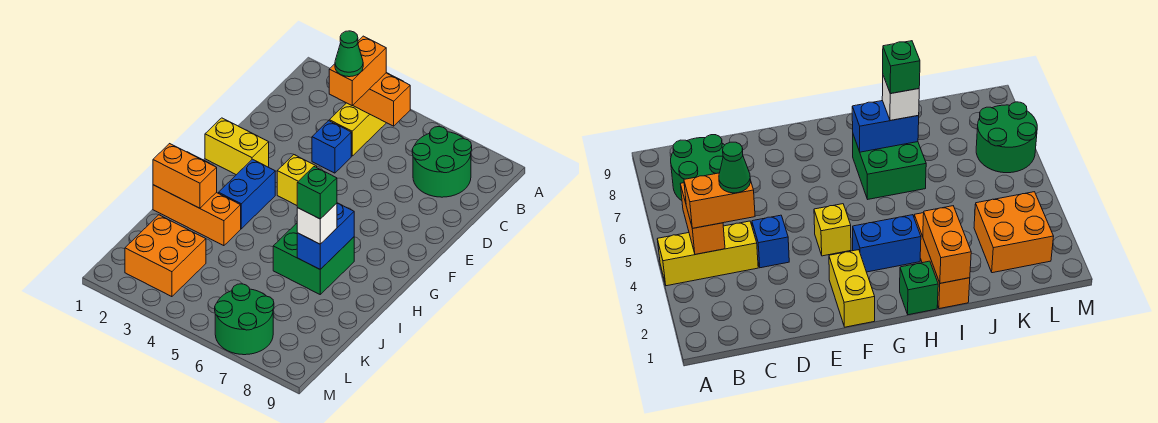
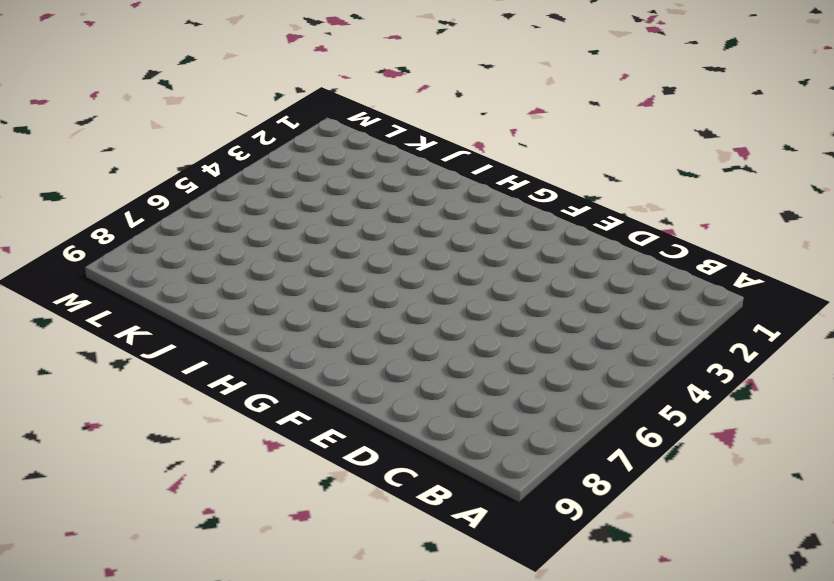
none -> yellow 1x3 brick [329,73,402,156]
none -> green 2x2 round brick [412,127,472,197]
none -> blue 1x1 brick [312,121,351,173]

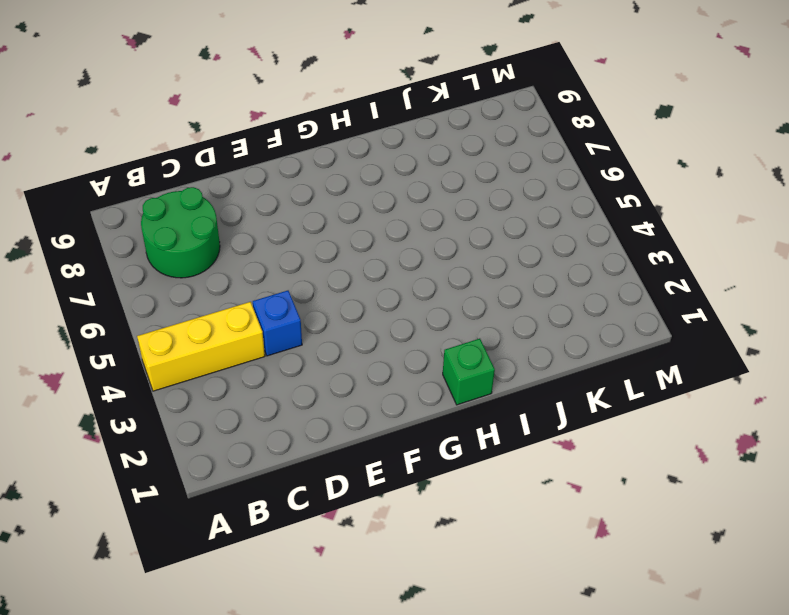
none -> yellow 1x2 brick [205,118,269,175]
none -> yellow 1x1 brick [277,155,317,205]
none -> blue 1x2 brick [219,159,275,229]

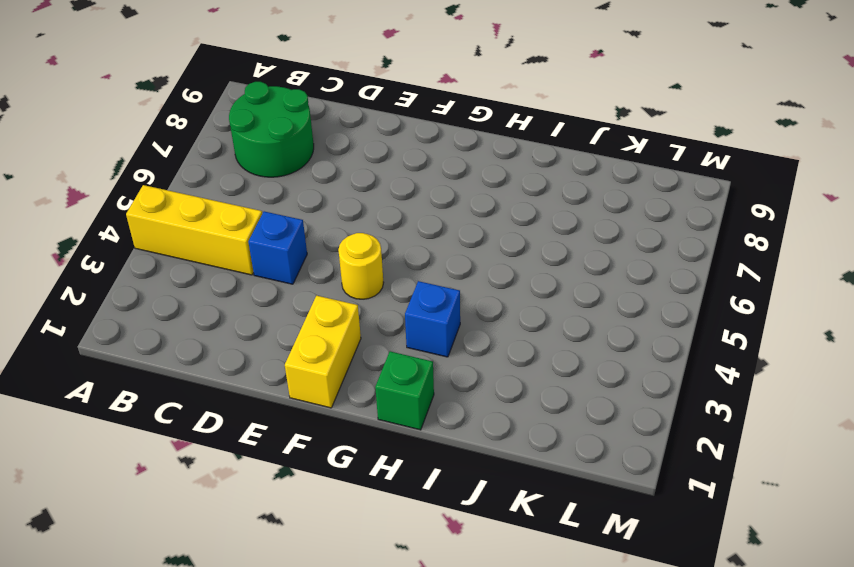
yellow 1x1 round brick [338,233,384,299] -> yellow 1x1 brick [277,155,317,205]
blue 1x1 brick [405,281,460,357] -> blue 1x2 brick [219,159,275,229]
none -> green 2x2 brick [273,223,354,294]
none -> orange 1x3 brick [153,185,241,246]
none -> orange 2x2 brick [125,215,206,297]

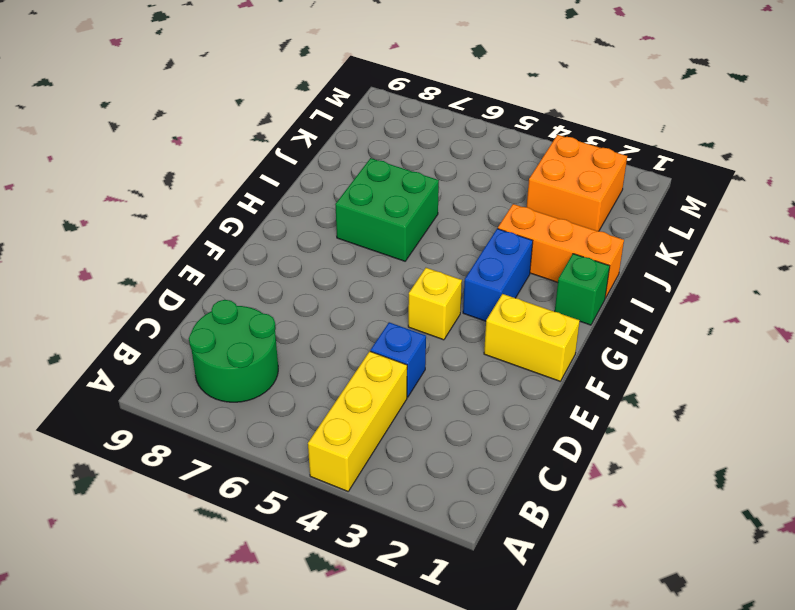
none -> green 2x2 round brick [215,284,274,355]
none -> orange 1x2 brick [353,73,410,126]
none -> blue 1x2 brick [297,203,354,269]

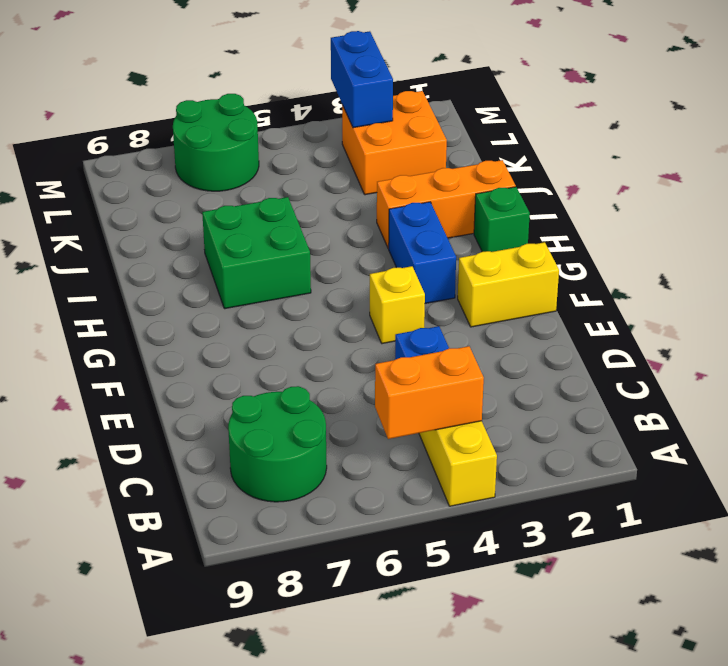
blue 1x2 brick [331,31,393,128] -> blue 1x2 brick moved to [297,203,354,269]
none -> orange 1x2 brick [153,144,217,208]
none -> orange 1x2 brick [329,36,386,106]
none -> white 1x1 brick [297,203,337,244]

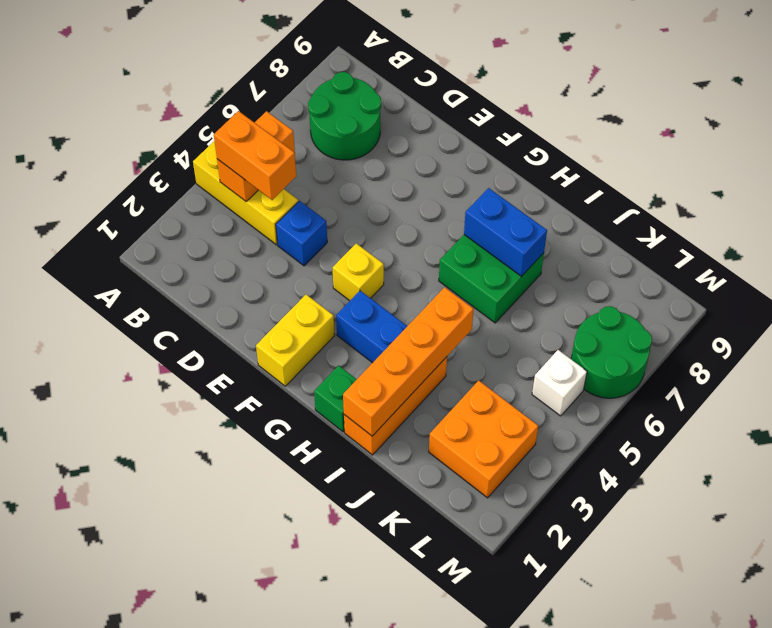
orange 1x4 brick [343,287,473,436] -> orange 1x2 brick [153,144,217,208]
white 1x1 brick [532,350,587,416] -> white 1x1 brick moved to [297,203,337,244]
none -> green 1x1 cone [335,31,363,77]
none -> green 1x1 brick [297,167,337,219]

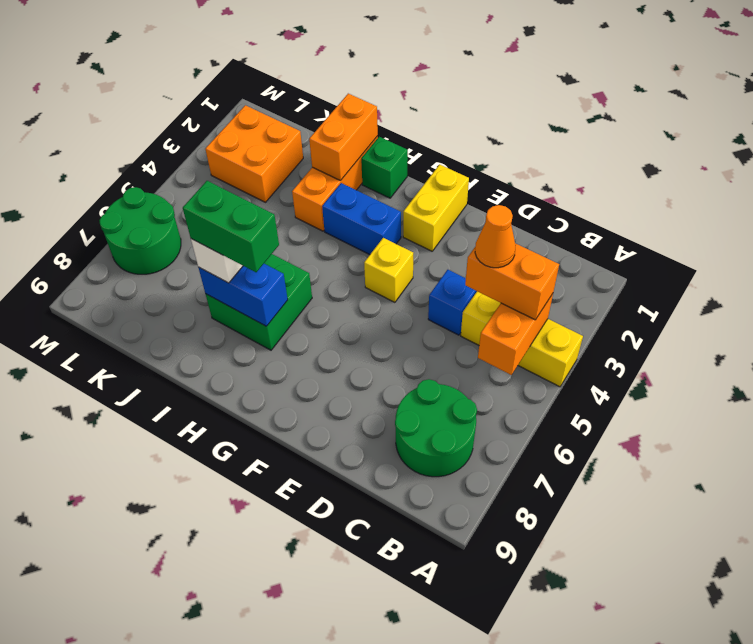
orange 1x1 cone [475,205,515,268] -> green 1x1 cone [335,31,363,77]
green 1x2 brick [183,181,279,272] -> green 1x1 brick [297,167,337,219]

